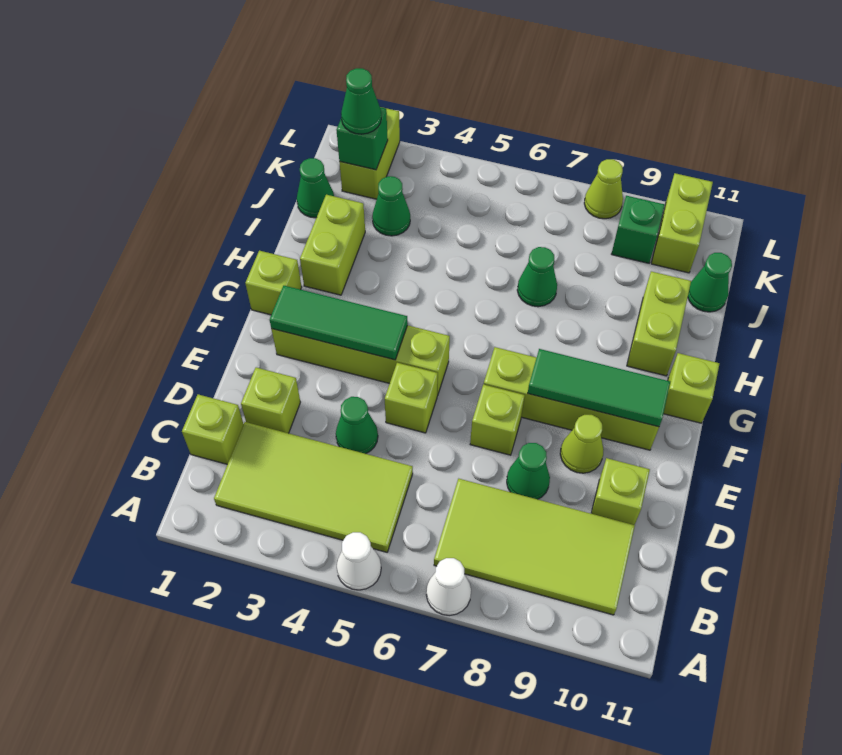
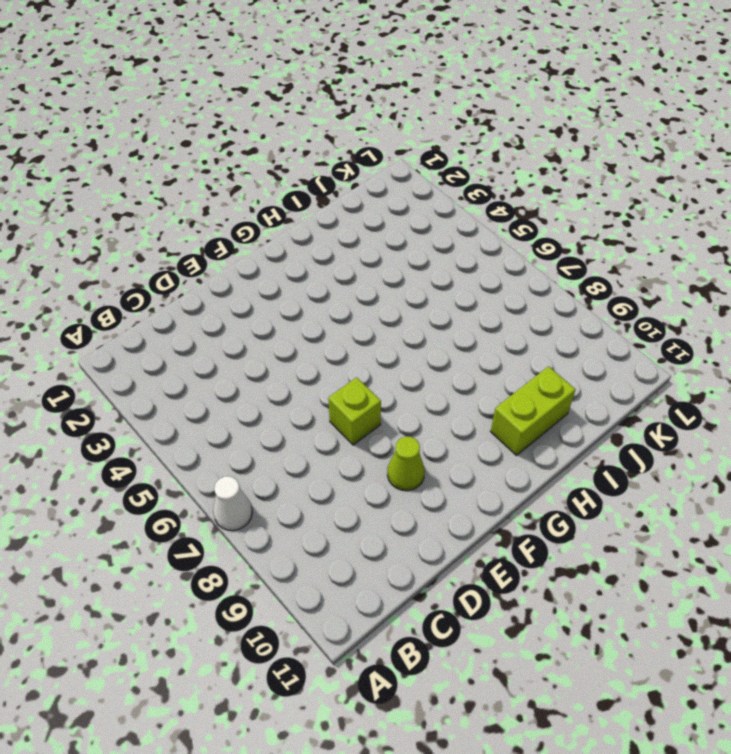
none -> white 1x1 cone [337,532,381,590]
none -> lime 2x4 tile [214,422,413,552]
none -> lime 2x4 tile [434,479,635,615]
none -> lime 1x1 brick [182,394,244,464]

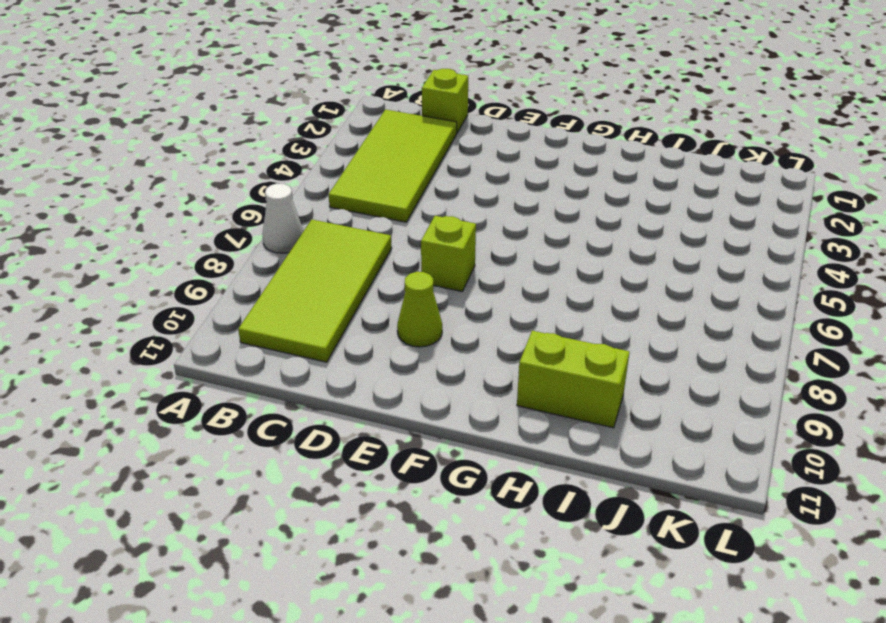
none -> white 1x1 cone [337,532,381,590]
none -> lime 1x1 brick [241,368,300,433]
none -> green 1x1 cone [336,397,378,454]
none -> green 1x1 cone [507,443,550,499]

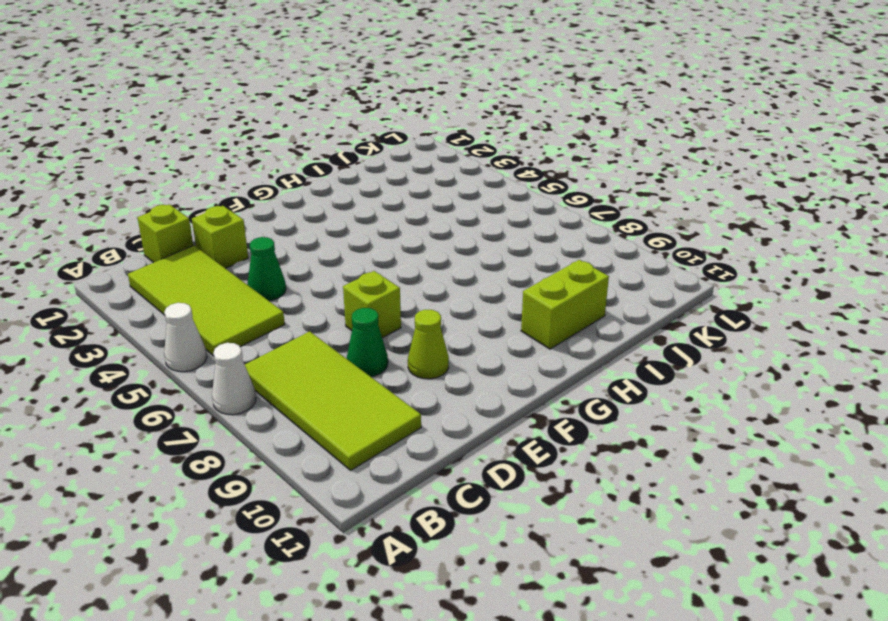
none -> lime 1x1 brick [591,458,650,525]
none -> lime 1x1 brick [385,363,438,433]
none -> lime 1x4 brick [272,325,450,395]
none -> lime 1x4 brick [484,347,659,450]

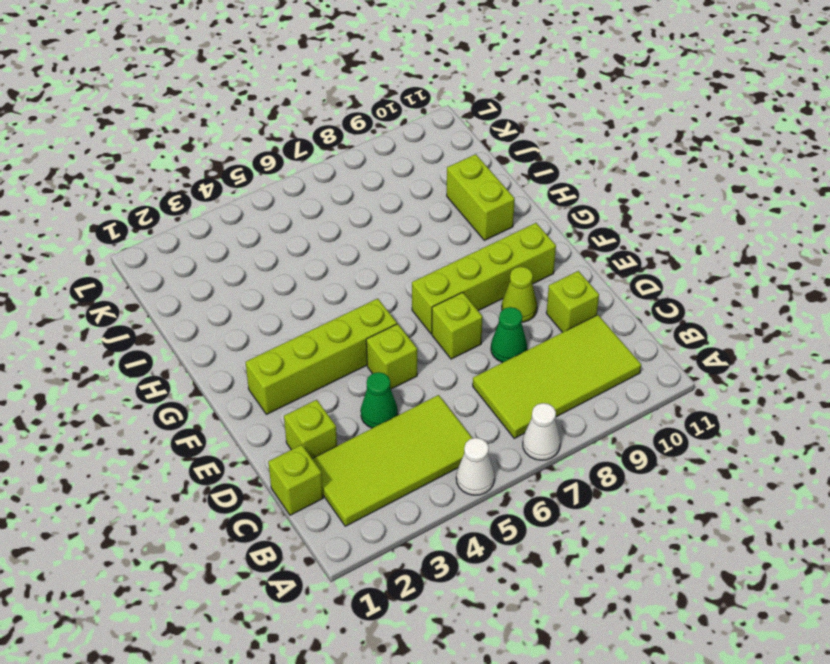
none -> lime 1x1 brick [245,251,302,315]
none -> lime 1x1 brick [664,353,720,423]
none -> lime 1x2 brick [300,195,365,295]
none -> green 1x1 cone [517,247,557,307]

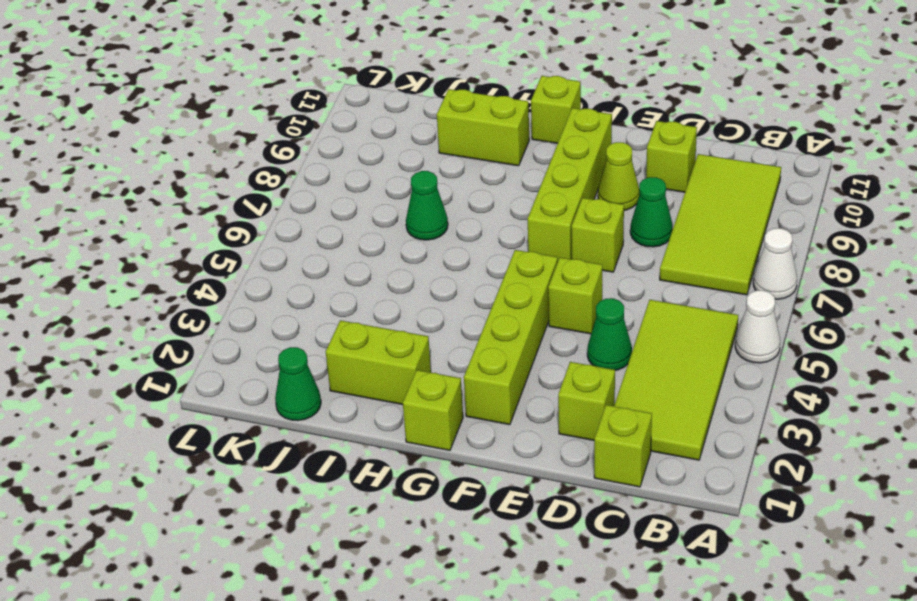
none -> green 1x1 cone [372,176,410,236]
none -> green 1x1 cone [688,253,732,312]
none -> lime 1x2 brick [339,108,400,199]
none -> green 1x1 brick [612,196,665,263]

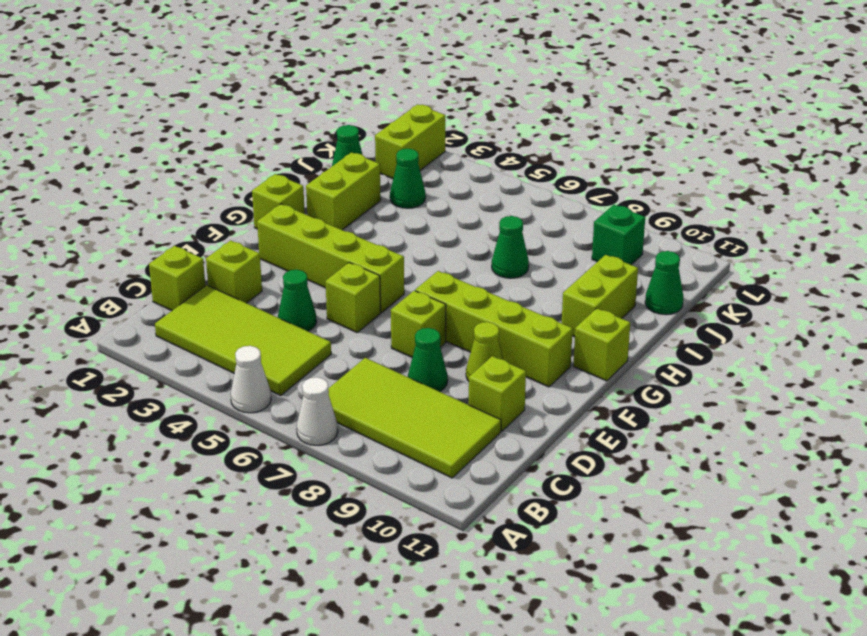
none -> lime 1x2 brick [651,173,713,273]
none -> lime 1x1 cone [584,159,623,219]
none -> green 1x3 tile [269,286,408,360]
none -> green 1x3 tile [528,349,670,427]

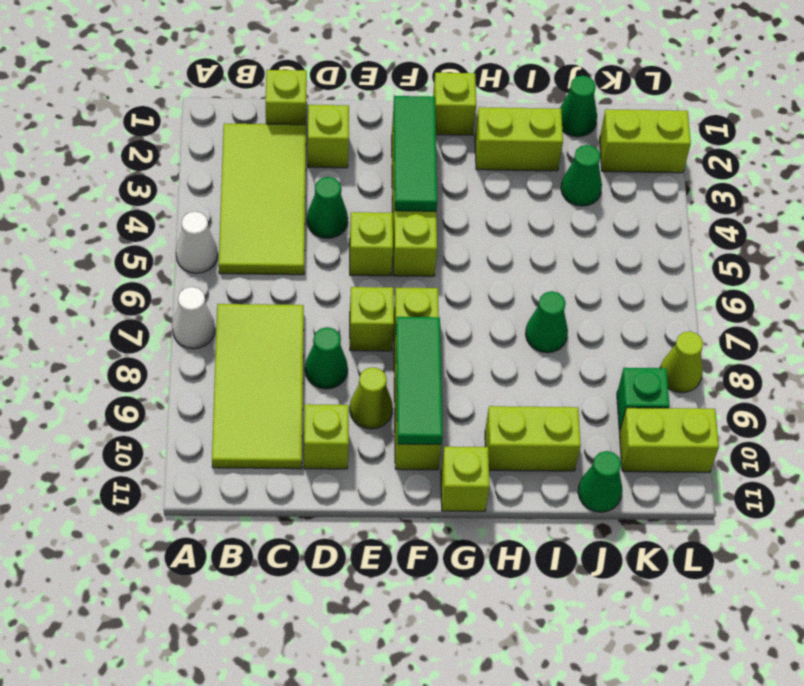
none -> green 1x1 brick [337,107,388,170]
none -> green 1x1 cone [341,68,381,134]

